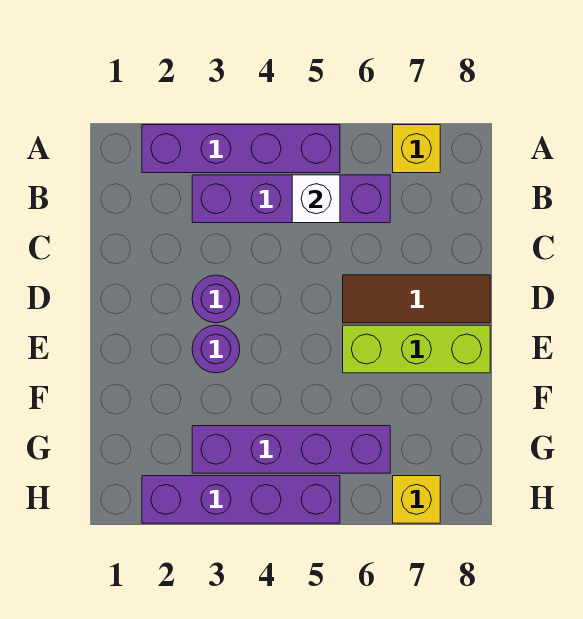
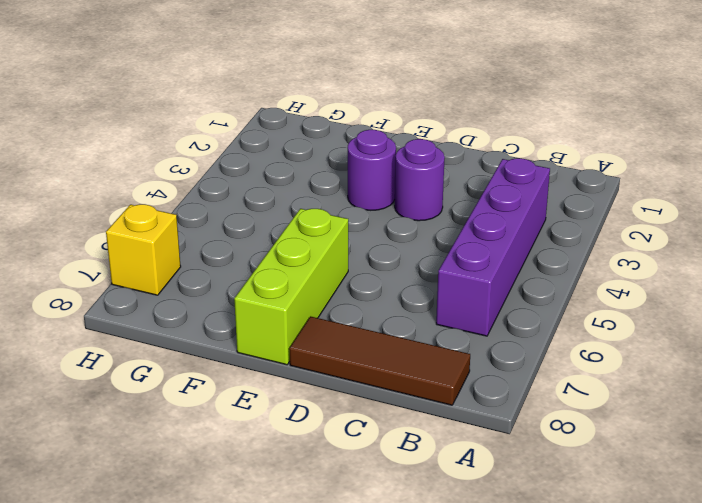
brown 1x3 tile [289,316,470,405] -> brown 1x3 tile turned to [343,275,490,323]
none -> purple 1x4 brick [142,125,340,173]
none -> yellow 1x1 brick [393,125,440,173]

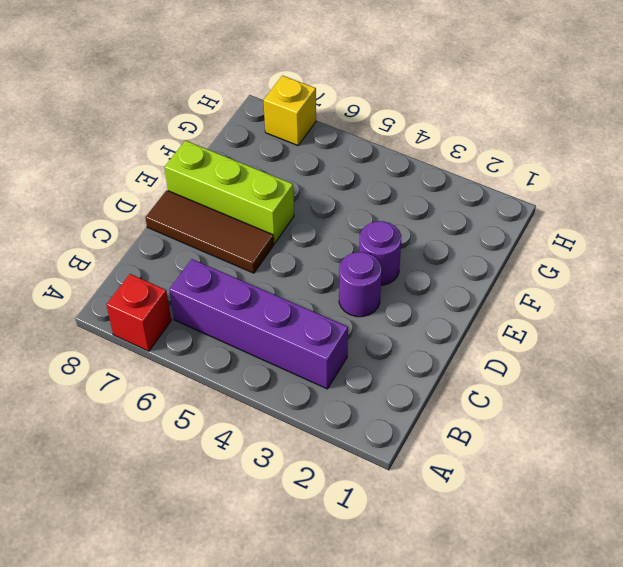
red 1x1 brick [107,274,171,351] -> yellow 1x1 brick [393,125,440,173]
none -> purple 1x4 brick [142,125,340,173]
none -> purple 1x4 brick [192,426,390,473]

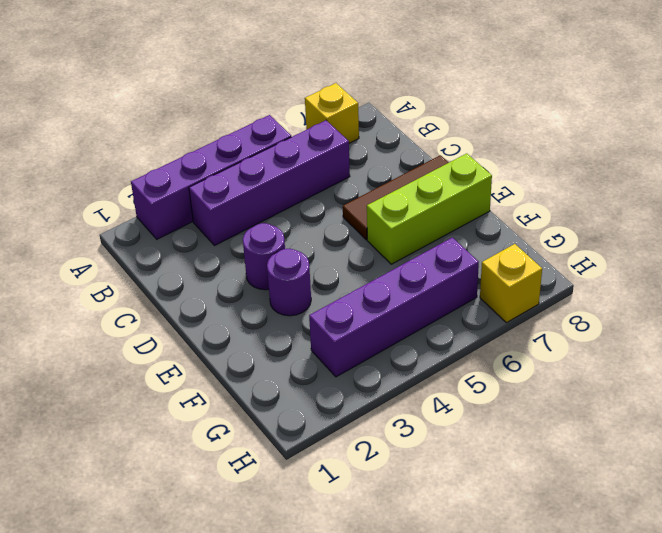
none -> purple 1x4 brick [142,476,340,523]
none -> white 1x1 brick [292,175,340,223]

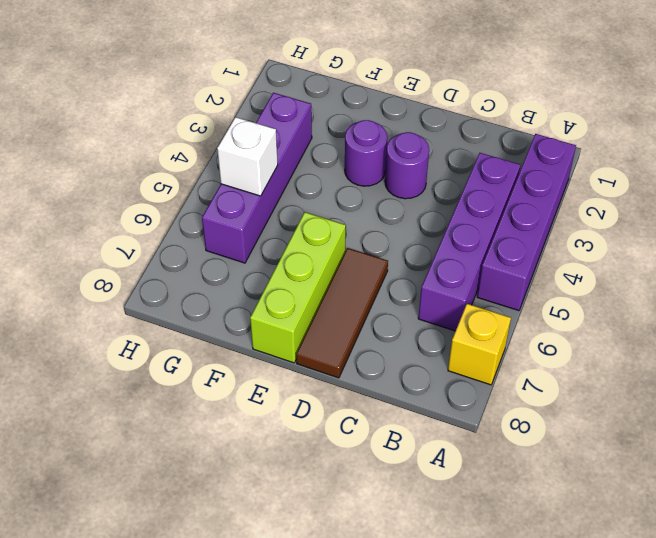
white 1x1 brick [217,117,278,196] -> white 1x1 brick moved to [292,175,340,223]
none -> purple 1x4 brick [142,476,340,523]
none -> yellow 1x1 brick [393,476,440,523]

